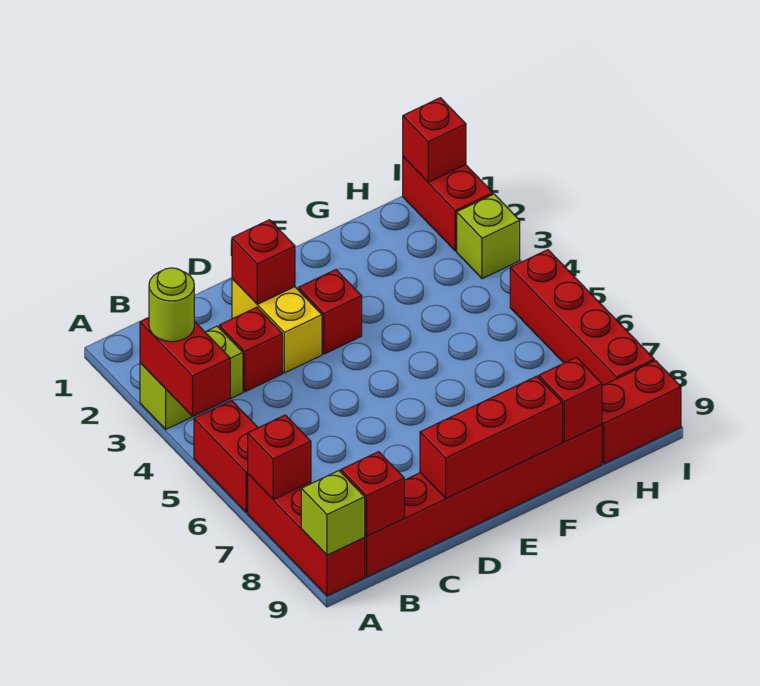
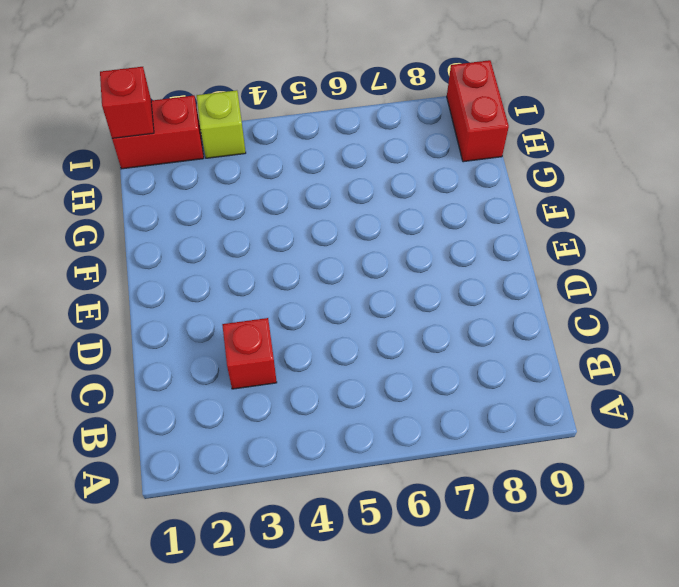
none -> lime 1x2 brick [140,326,243,429]
none -> red 1x2 brick [194,401,258,513]
none -> red 1x3 brick [248,474,365,596]

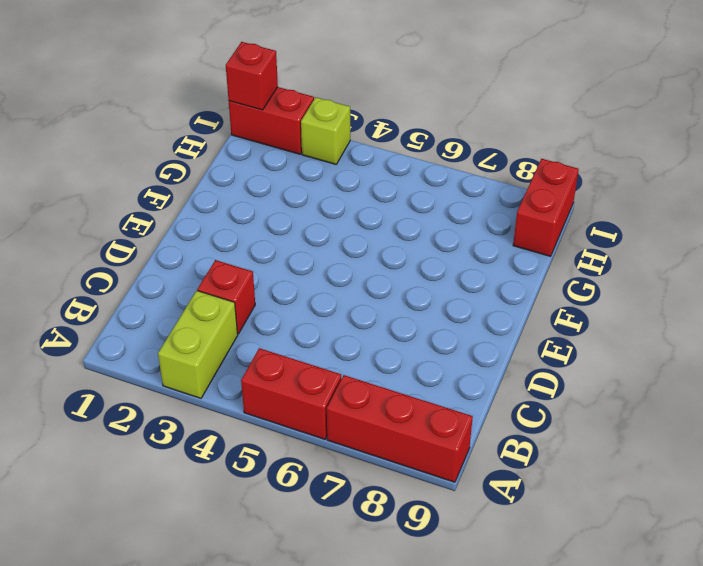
none -> red 1x6 brick [364,425,602,577]
none -> yellow 1x2 brick [232,279,322,373]
none -> red 1x1 brick [298,270,362,354]

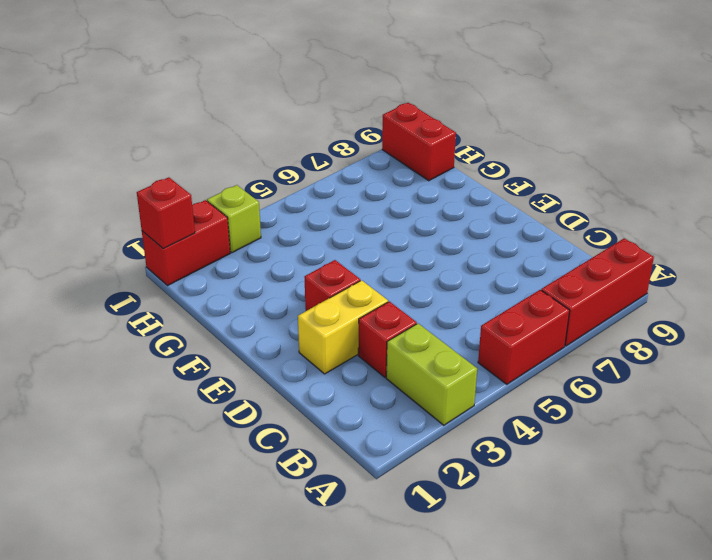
none -> red 1x6 brick [364,425,602,577]
none -> red 1x4 brick [510,250,654,386]
none -> red 1x2 brick [140,318,230,416]

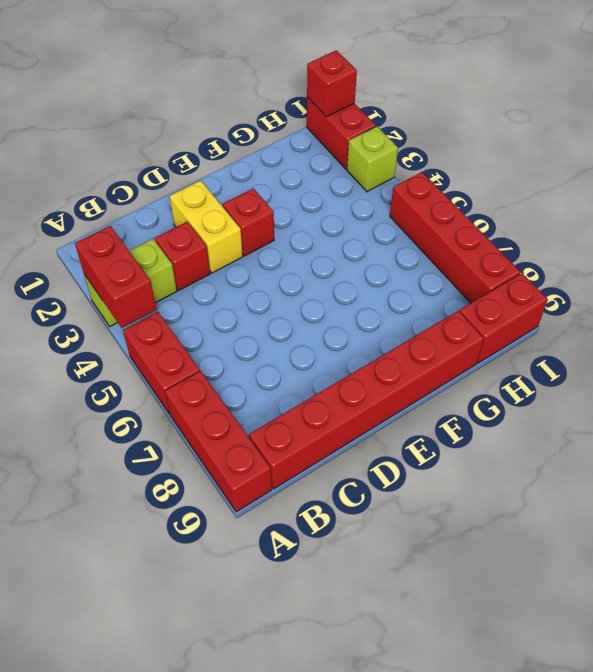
none -> red 1x1 brick [248,415,311,500]
none -> lime 1x1 brick [301,471,365,555]
none -> red 1x1 brick [341,452,404,536]

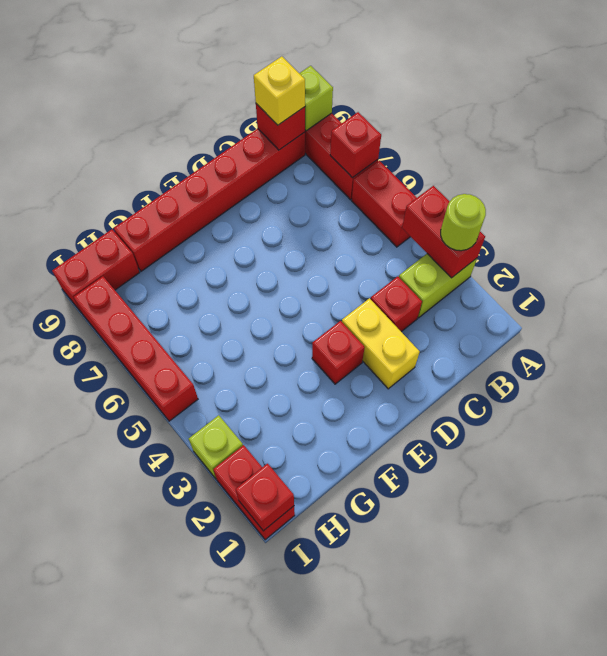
yellow 1x1 brick [254,56,305,125] -> none
none -> red 1x1 brick [232,220,295,304]
none -> red 1x3 brick [420,376,562,498]
none -> red 1x1 brick [539,357,602,442]

